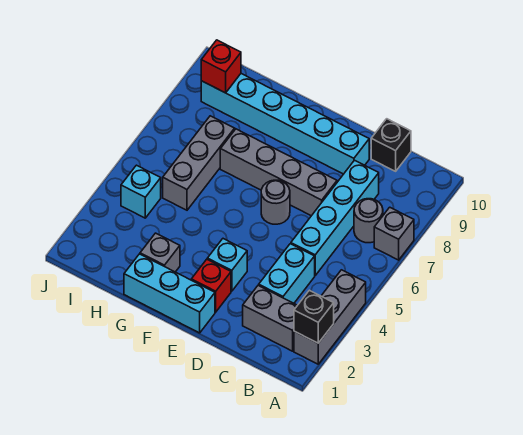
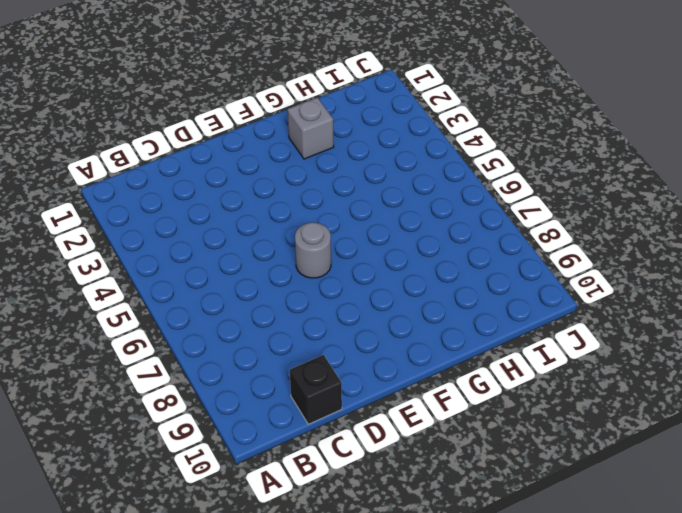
none -> grey 1x3 brick [294,270,366,364]
none -> grey 1x1 brick [374,207,414,260]
none -> grey 1x2 brick [243,285,297,351]

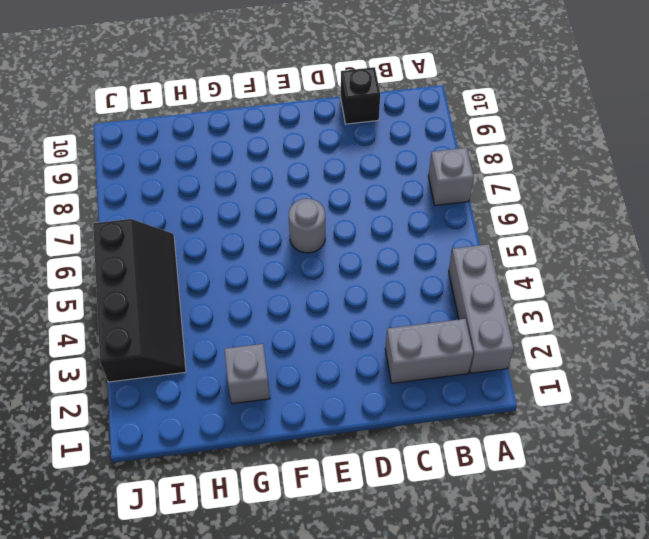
black 2x4 slope [93,219,186,382] -> cyan 1x1 brick [121,165,161,218]
none -> grey 1x1 round brick [354,199,383,243]
none -> cyan 1x2 brick [259,244,315,303]
none -> cyan 1x4 brick [291,160,379,275]

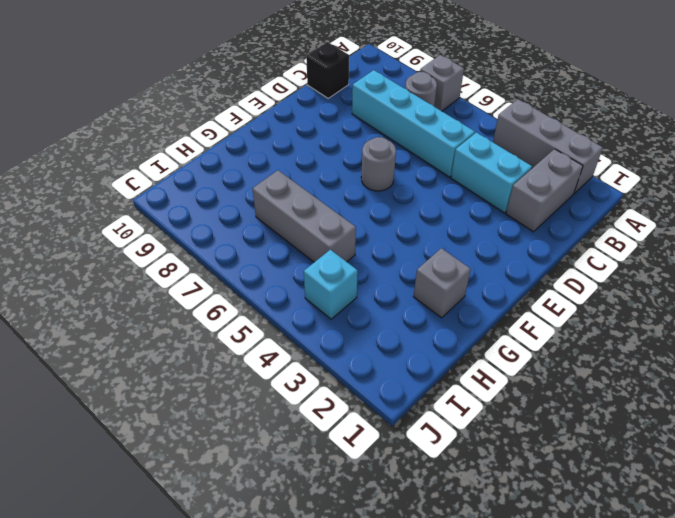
none -> grey 1x4 brick [220,129,337,216]
none -> cyan 1x6 brick [201,74,369,174]
none -> cyan 1x3 brick [124,254,215,333]

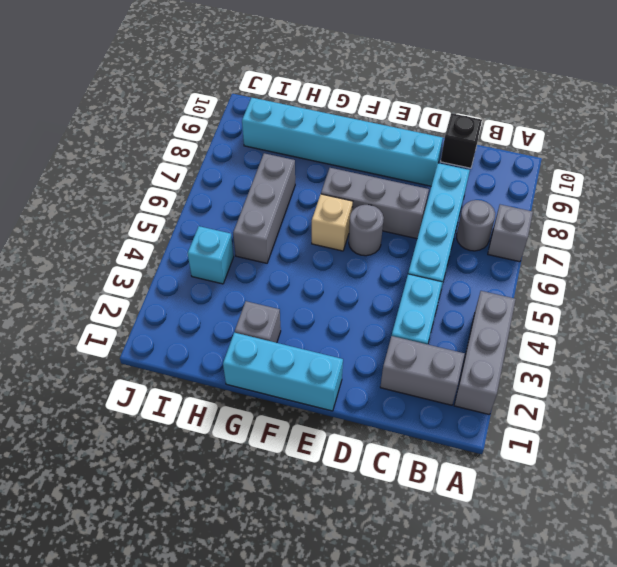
grey 1x3 brick [321,168,429,239] -> grey 1x4 brick [220,129,337,216]
tan 1x1 brick [312,194,353,251] -> none
none -> red 1x1 brick [191,259,231,312]
none -> cyan 1x1 brick [207,239,247,291]
none -> black 1x1 brick [294,290,334,343]

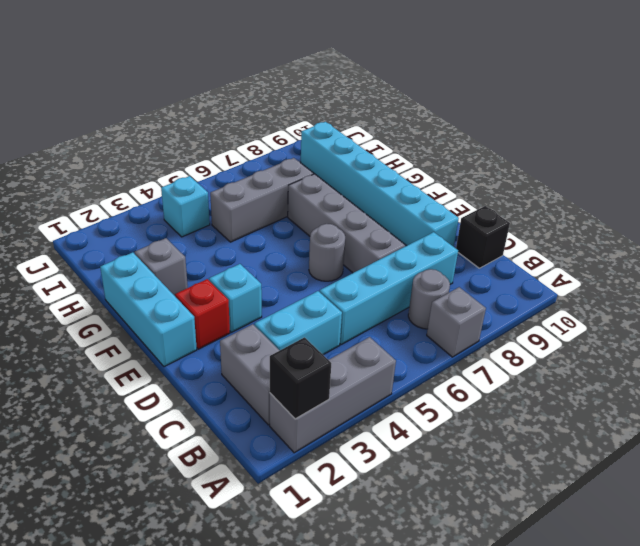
none -> red 1x1 brick [201,40,241,93]

